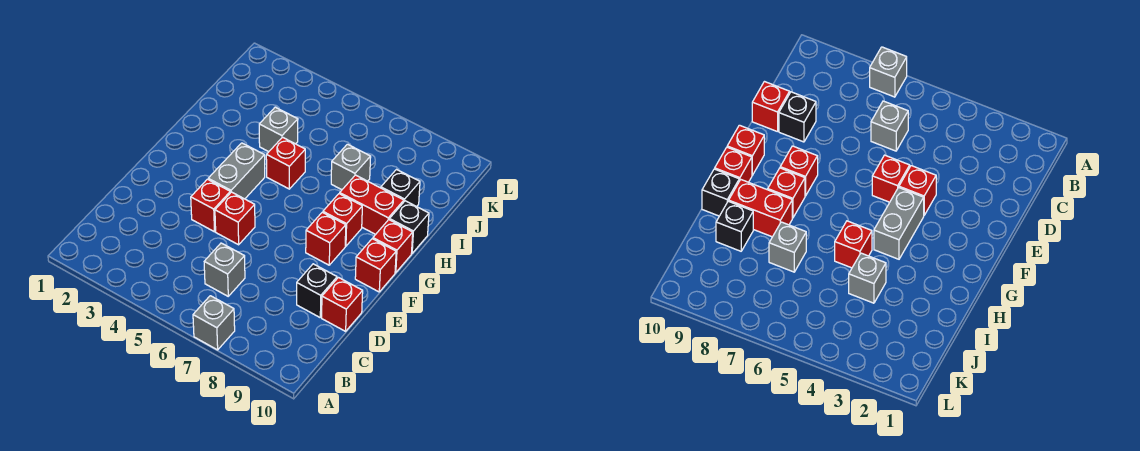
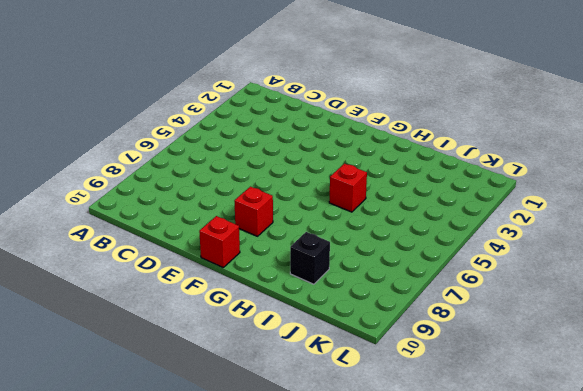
none -> grey 1x1 brick [193,296,235,350]
none -> grey 1x1 brick [204,243,245,296]
none -> black 1x1 brick [297,264,337,317]

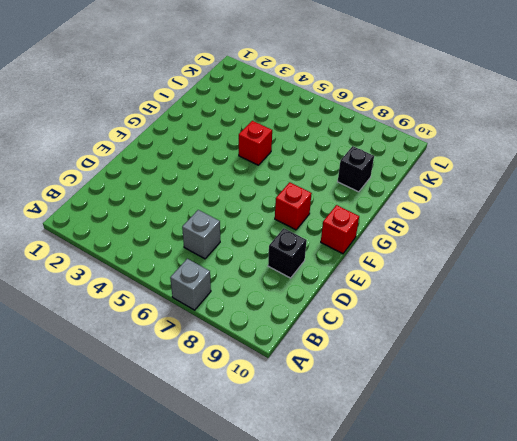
none -> red 1x1 brick [322,278,363,331]
none -> red 1x1 brick [191,179,230,232]
none -> red 1x1 brick [215,192,255,245]

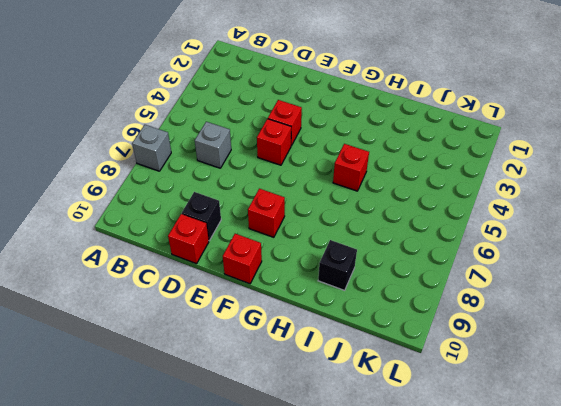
none -> grey 1x2 brick [208,143,265,199]
none -> red 1x1 brick [323,194,362,246]
none -> red 1x1 brick [373,220,413,273]

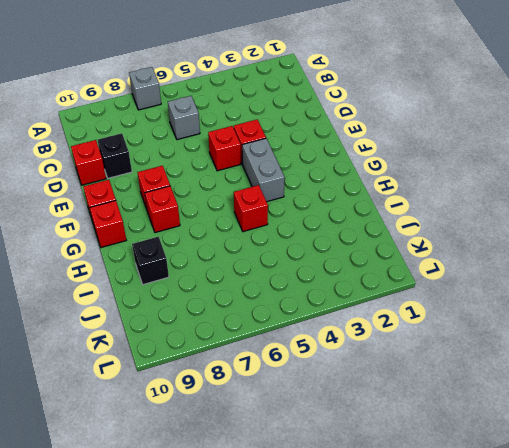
none -> red 1x2 brick [340,175,404,234]
none -> black 1x1 brick [389,201,429,253]
none -> grey 1x1 brick [259,107,298,152]

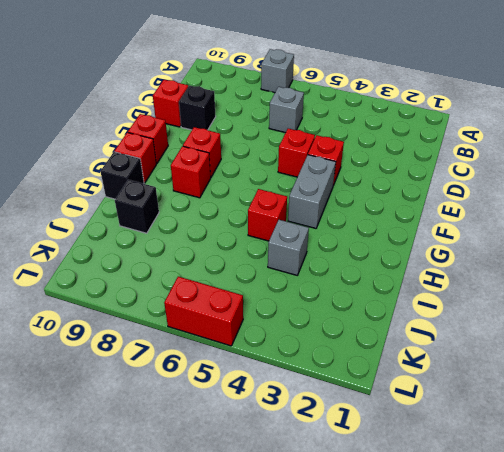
red 1x2 brick [164,277,243,346] -> red 1x2 brick moved to [340,175,404,234]
none -> grey 1x1 brick [331,144,371,190]

